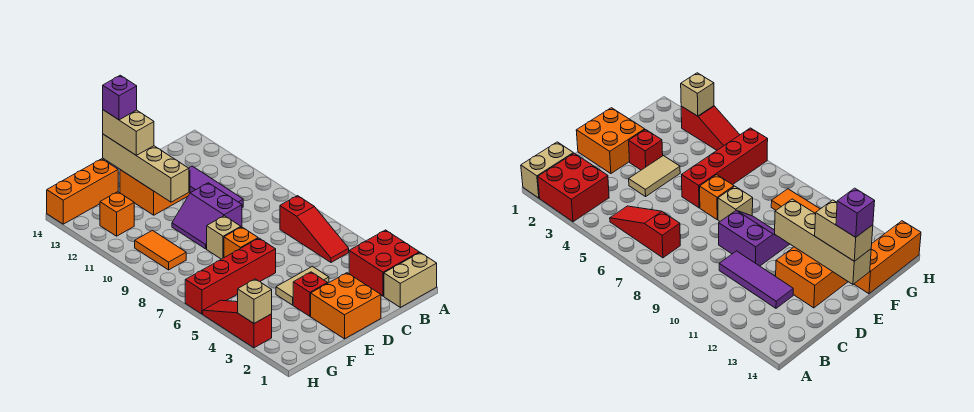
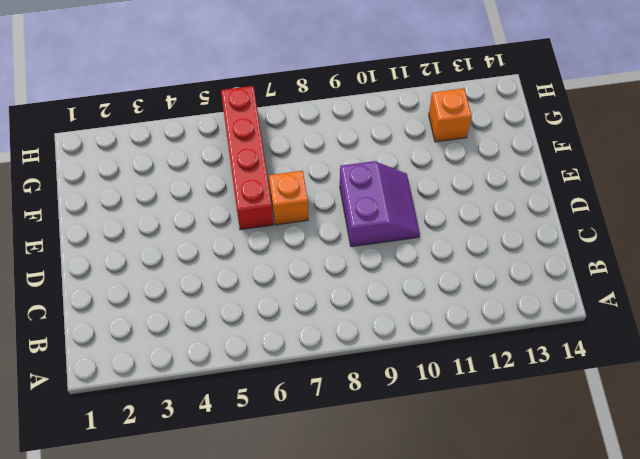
purple 2x2 slope [340,161,420,247] -> purple 2x2 slope turned to [172,183,242,249]
none -> tan 1x2 brick [384,253,437,307]
none -> red 2x2 brick [349,230,419,296]
none -> red 1x3 slope [280,196,349,262]

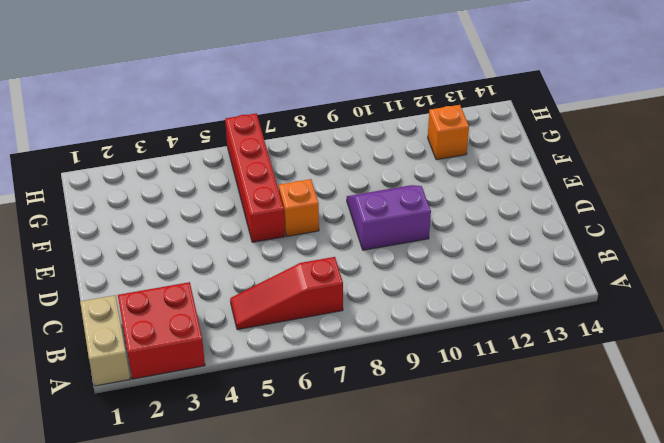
none -> purple 1x3 tile [189,166,243,208]
none -> orange 2x2 brick [311,273,381,339]
none -> tan 1x2 tile [276,266,329,305]

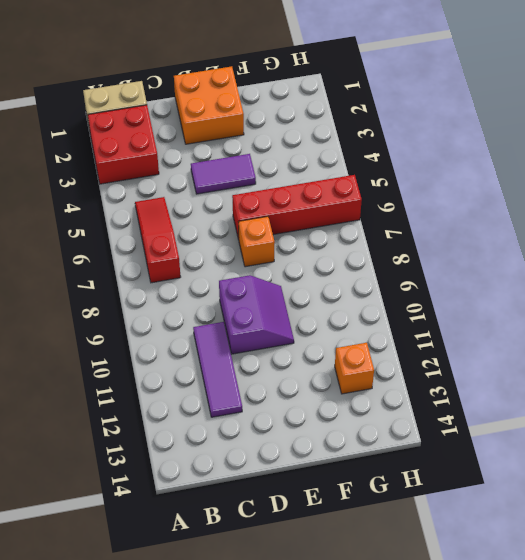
purple 1x2 tile [191,154,256,194] -> tan 1x2 tile [276,266,329,305]
none -> orange 2x2 brick [120,170,190,215]
none -> red 1x1 brick [293,272,328,316]
none -> tan 1x1 brick [207,216,241,259]

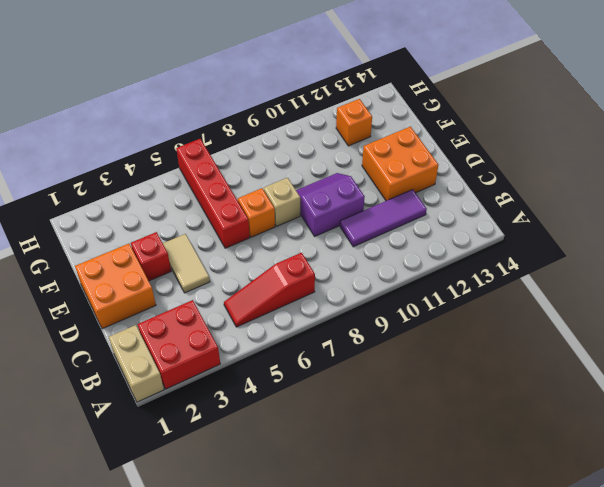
none -> orange 1x3 brick [47,159,118,224]
none -> orange 1x2 tile [135,231,186,270]
none -> red 1x3 slope [203,300,272,348]

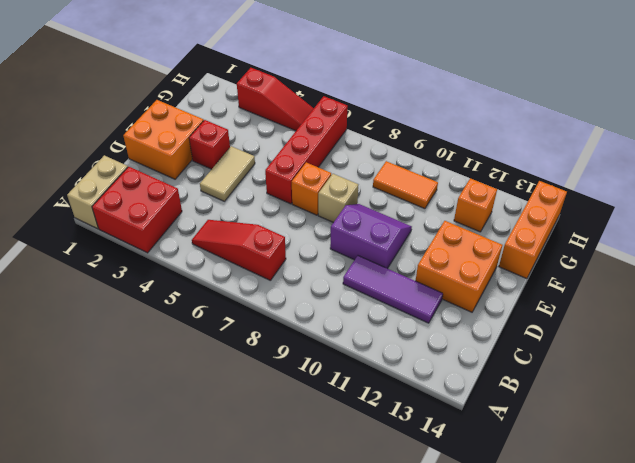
none -> tan 1x4 brick [103,134,189,202]
none -> tan 1x1 brick [238,279,272,323]
none -> tan 1x2 brick [103,110,154,155]

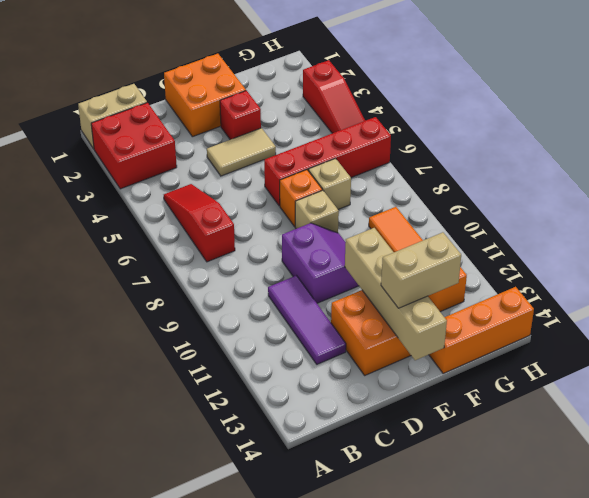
tan 1x2 brick [381,232,461,308] -> tan 1x2 brick turned to [103,110,154,155]
tan 1x1 brick [309,158,351,209] -> tan 1x1 brick moved to [238,279,272,323]
none -> purple 1x1 brick [103,75,137,120]

